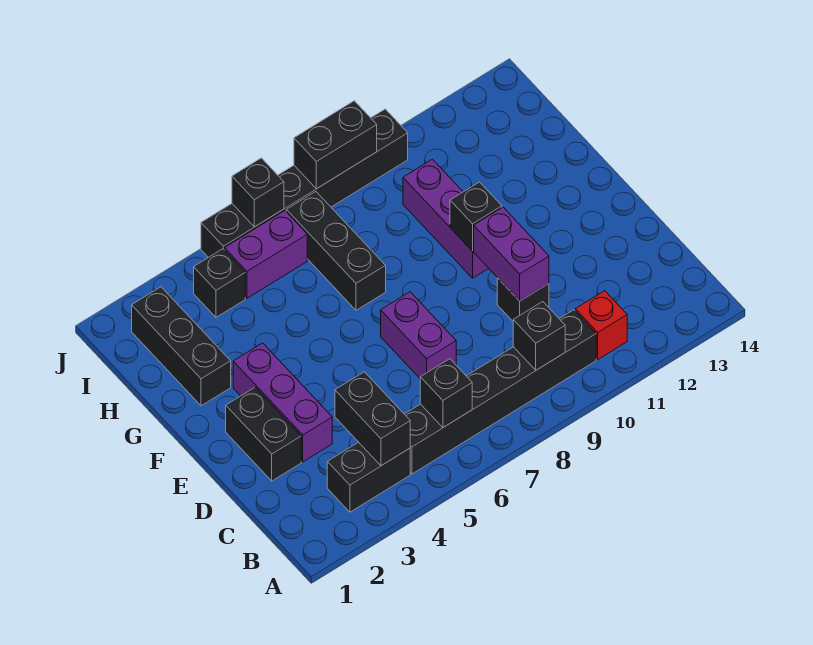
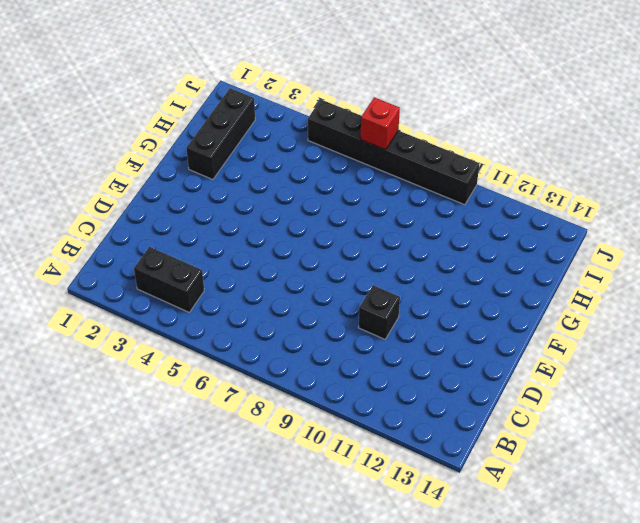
red 1x1 brick [360,97,400,150] -> red 1x1 brick moved to [575,291,627,359]
none -> black 1x6 brick [405,310,596,474]
none -> black 1x2 brick [226,387,301,481]
none -> purple 1x3 brick [233,343,332,462]

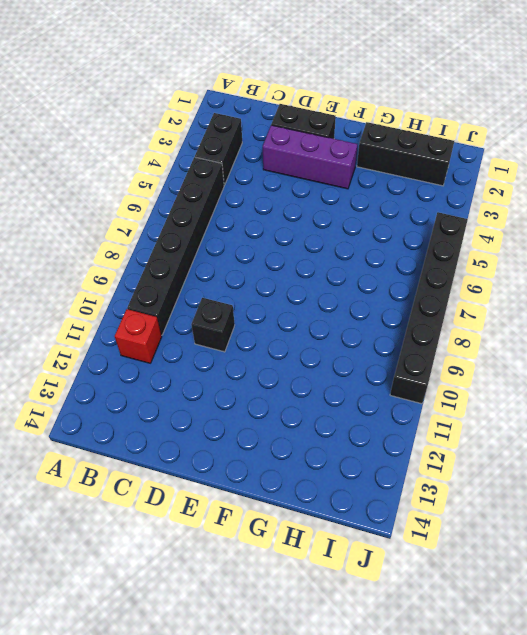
none -> purple 1x2 brick [381,292,456,378]
none -> purple 1x3 brick [403,159,489,278]
none -> black 1x3 brick [286,192,386,310]

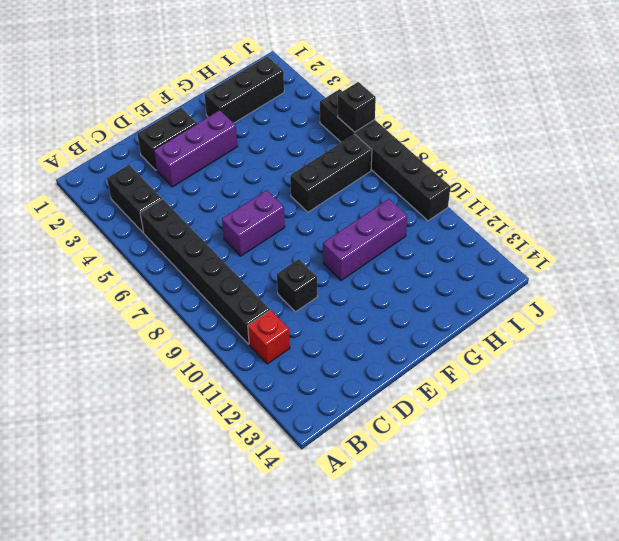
none -> black 1x1 brick [194,249,245,317]
none -> purple 1x2 brick [225,211,307,298]
none -> black 1x2 brick [335,372,410,466]

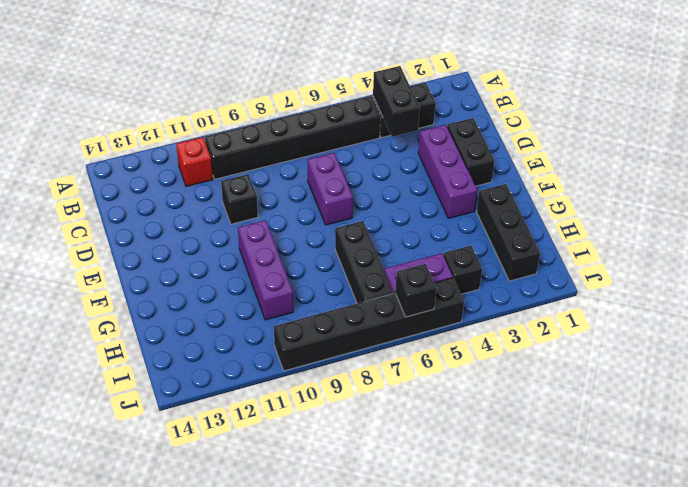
none -> black 1x1 brick [420,359,472,427]
none -> black 1x1 brick [513,302,565,370]
none -> purple 1x2 brick [473,207,549,301]

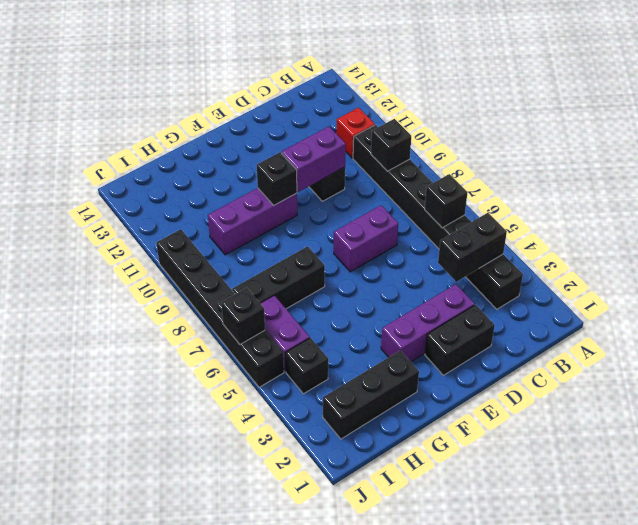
none -> black 1x2 brick [294,101,377,189]

